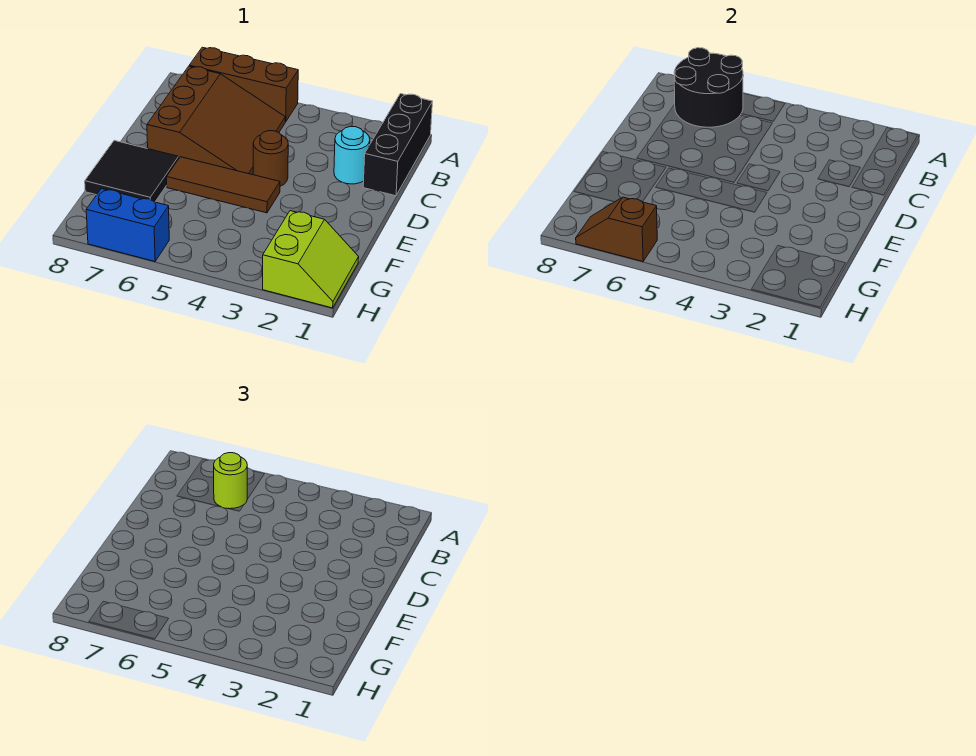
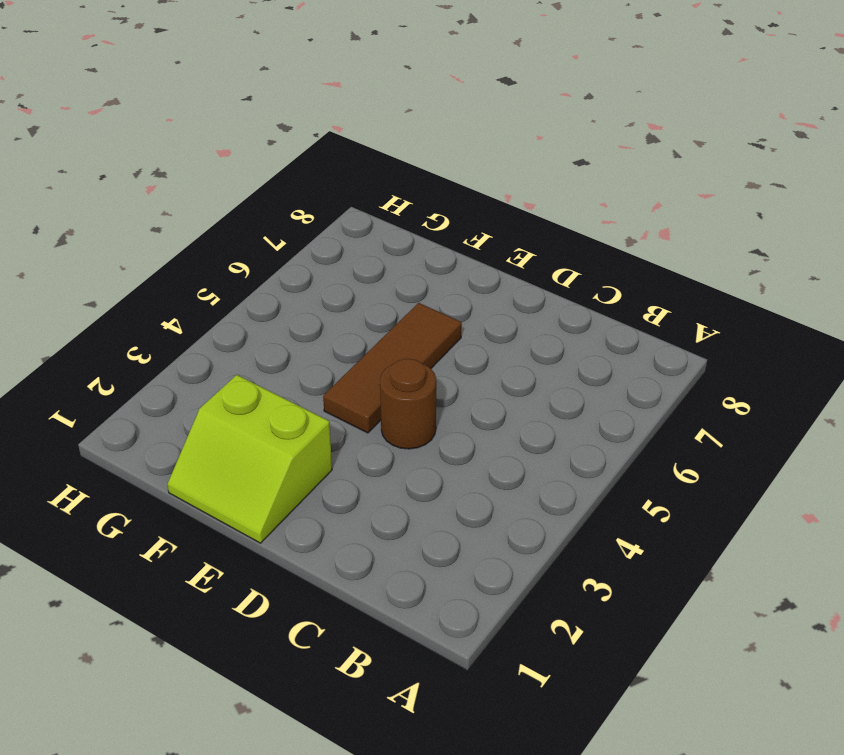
lime 2x2 slope [167,375,332,543] -> lime 2x2 slope moved to [263,211,359,308]
none -> black 1x3 brick [363,94,432,196]
none -> brown 1x3 brick [189,47,298,122]
none -> brown 3x3 slope [147,66,285,174]

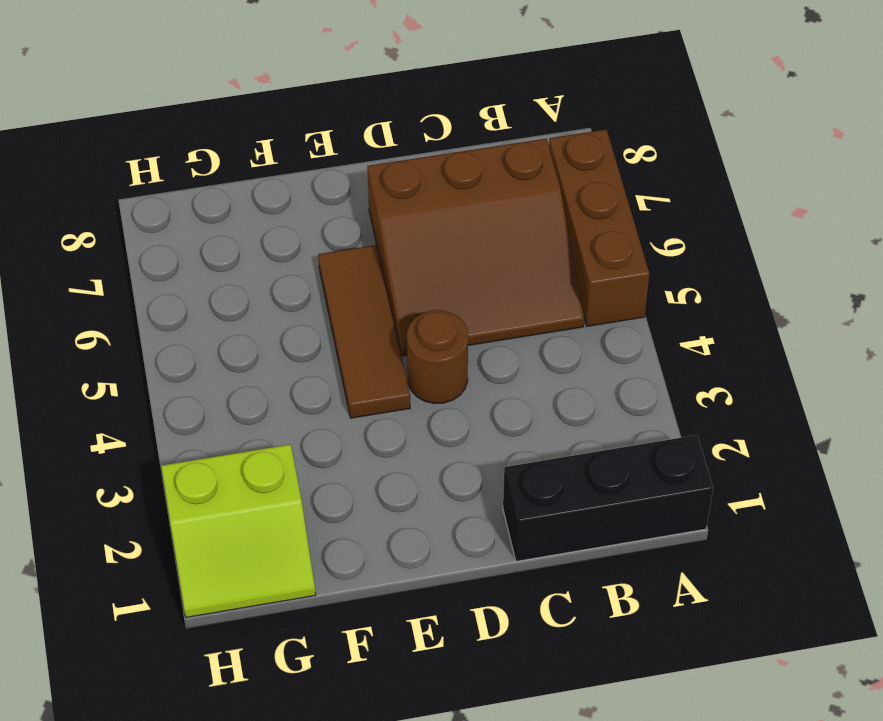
none -> cyan 1x1 round brick [334,127,370,184]
none -> black 2x2 tile [85,140,179,202]
none -> blue 1x2 brick [86,189,169,261]

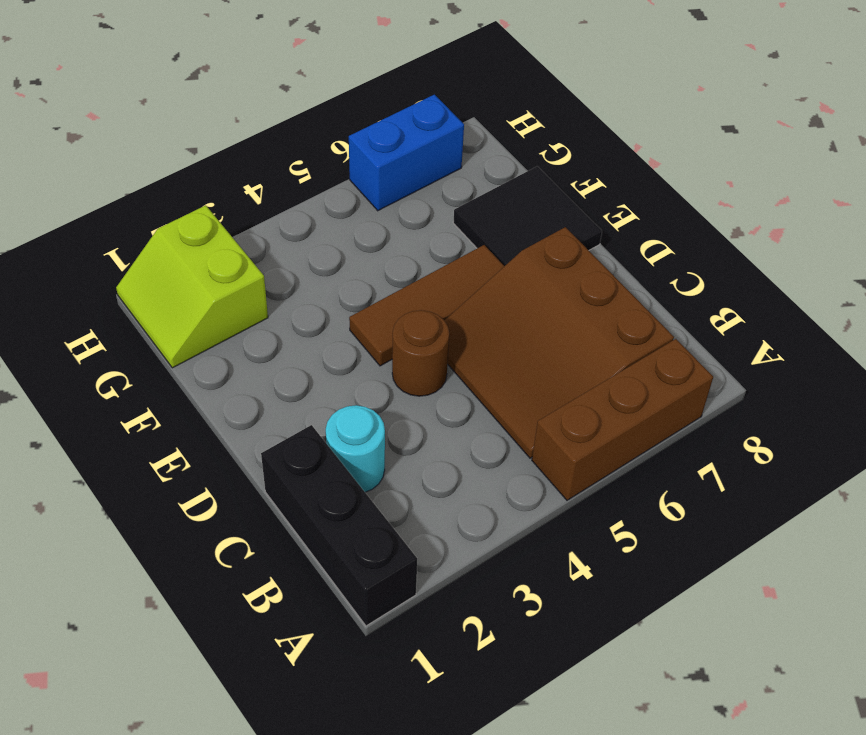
none -> black 2x2 round brick [674,48,743,127]
none -> brown 1x2 slope [576,197,657,261]
none -> lime 1x1 round brick [214,453,247,509]

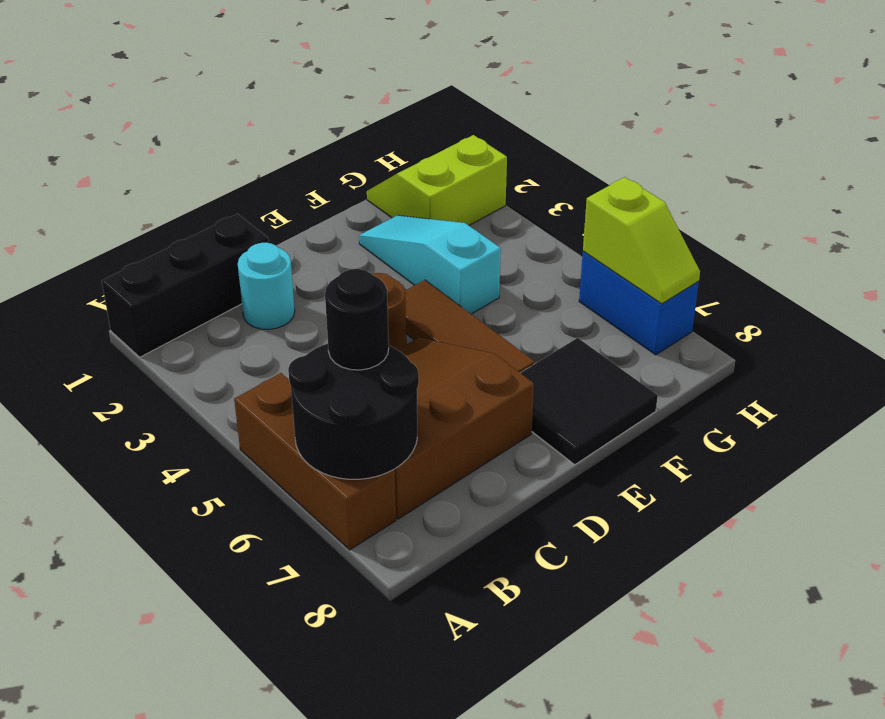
black 1x1 round brick [325,269,389,370] -> lime 1x1 round brick [214,453,247,509]
cyan 1x3 slope [359,215,501,314] -> none
lime 1x2 slope [583,177,700,304] -> brown 1x2 slope [576,197,657,261]

